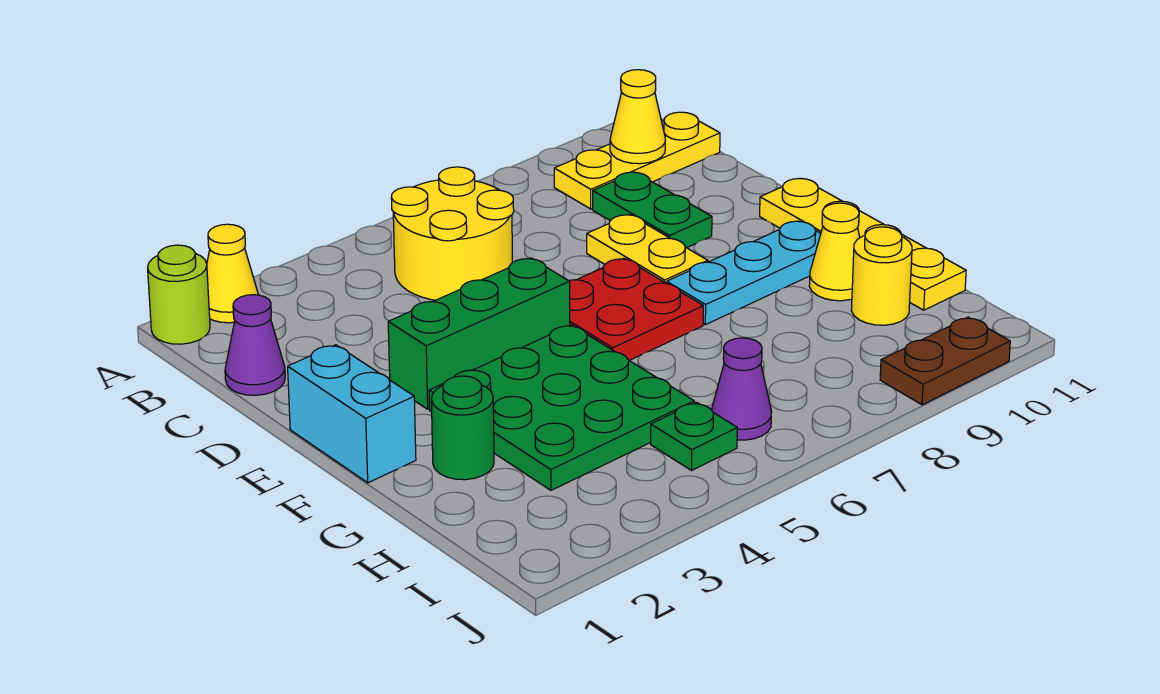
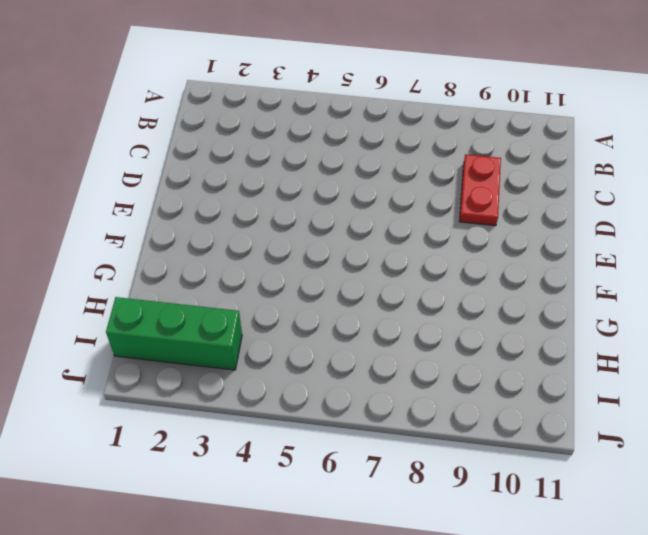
red 1x2 plate [459,154,501,226] -> green 1x2 plate [593,172,712,248]
green 1x3 brick [106,297,242,370] -> green 1x3 brick moved to [388,258,570,409]
none -> lime 1x1 round brick [148,245,210,344]
none -> yellow 1x1 cone [207,224,258,323]
none -> yellow 2x2 round brick [391,167,514,300]

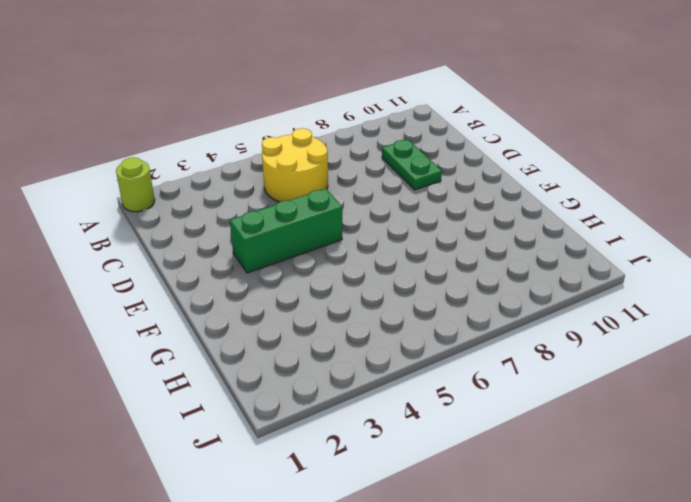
none -> yellow 1x1 cone [207,224,258,323]
none -> yellow 1x3 plate [554,112,720,209]
none -> purple 1x1 cone [225,295,285,395]

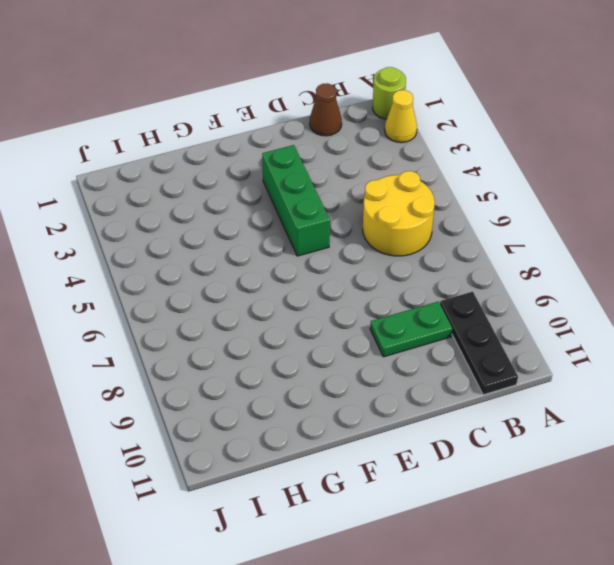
black 1x3 plate [440,292,518,395] -> yellow 1x3 plate [554,112,720,209]
brown 1x1 cone [310,83,342,136] -> purple 1x1 cone [225,295,285,395]
none -> yellow 1x2 plate [587,215,708,284]
none -> cyan 1x2 brick [288,345,416,483]
none -> red 2x2 plate [568,258,703,361]

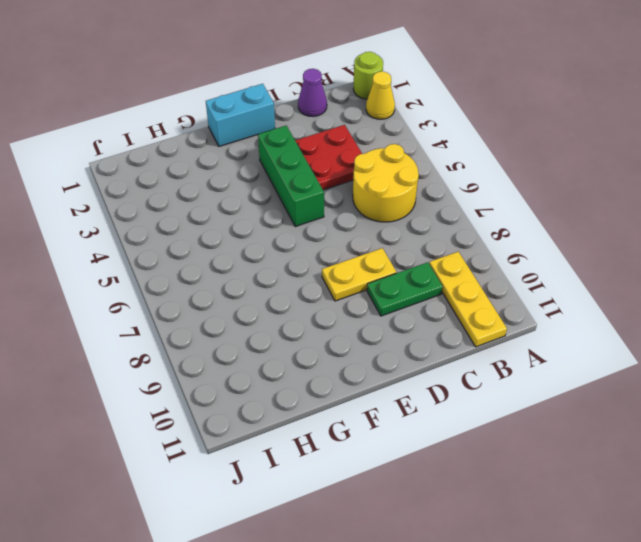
red 2x2 plate [295,125,362,190] -> red 2x2 plate moved to [568,258,703,361]
none -> yellow 1x4 plate [760,178,966,310]
none -> green 3x3 plate [429,325,694,490]
none -> cyan 1x3 plate [667,221,821,325]

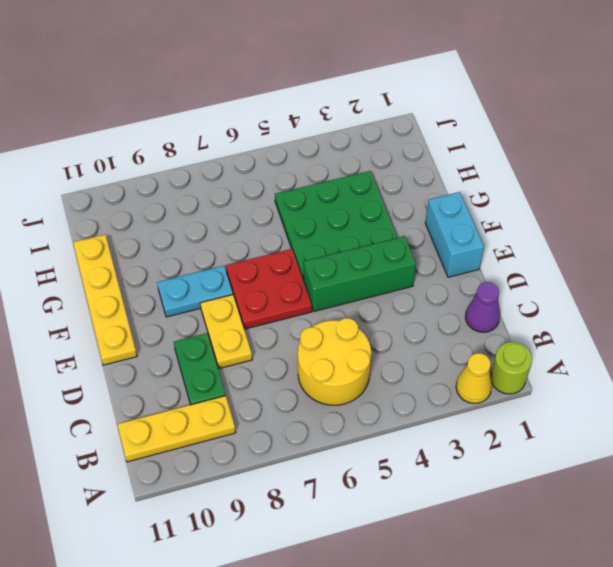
cyan 1x2 plate [157,266,233,317] -> cyan 1x3 plate [667,221,821,325]
none -> green 1x1 round brick [431,376,494,480]
none -> yellow 1x1 cone [809,203,860,301]
none -> yellow 1x1 round brick [851,227,912,325]

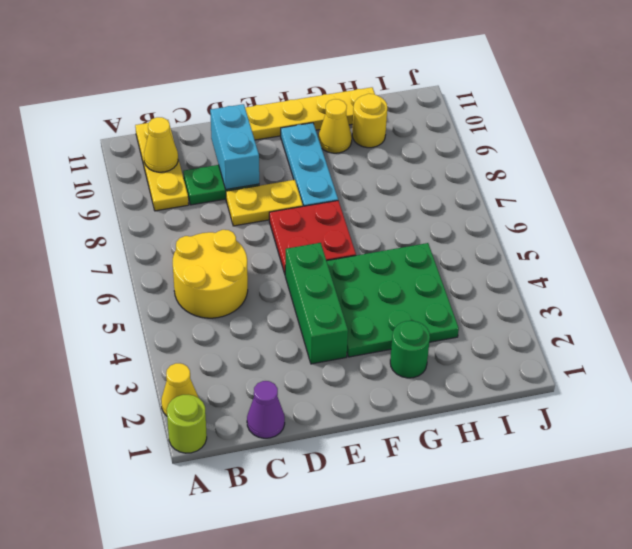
cyan 1x2 brick [210,104,259,189] -> cyan 1x2 brick turned to [288,345,416,483]
none -> green 1x1 plate [651,402,737,470]
none -> purple 1x1 cone [712,338,772,440]
none -> brown 1x2 plate [880,317,1010,405]

